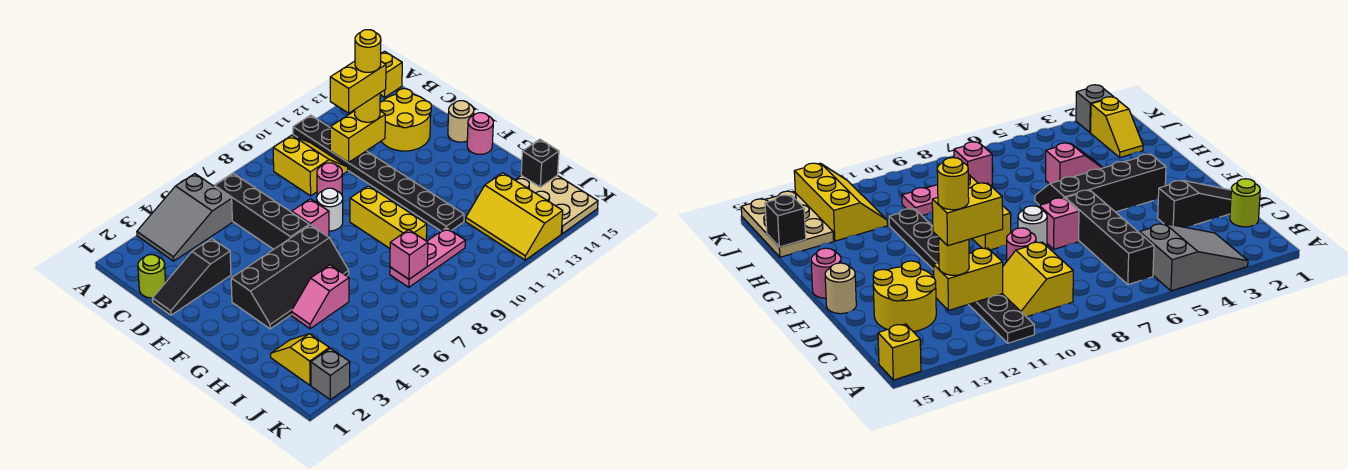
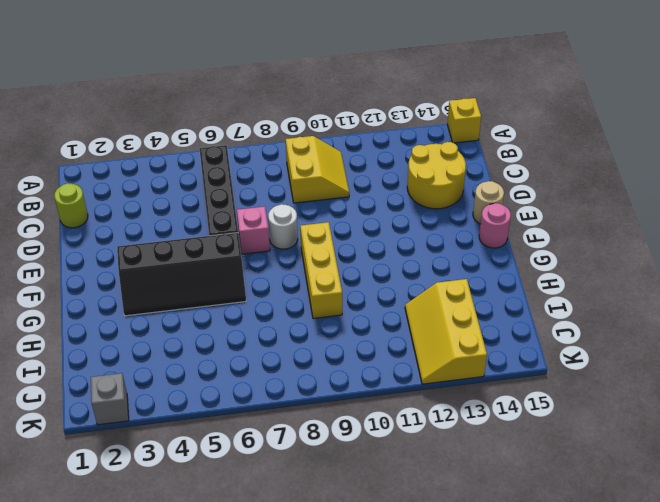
none -> grey 2x3 slope [137,174,232,261]
none -> black 1x8 plate [293,115,464,231]
none -> black 1x3 slope [153,239,231,315]

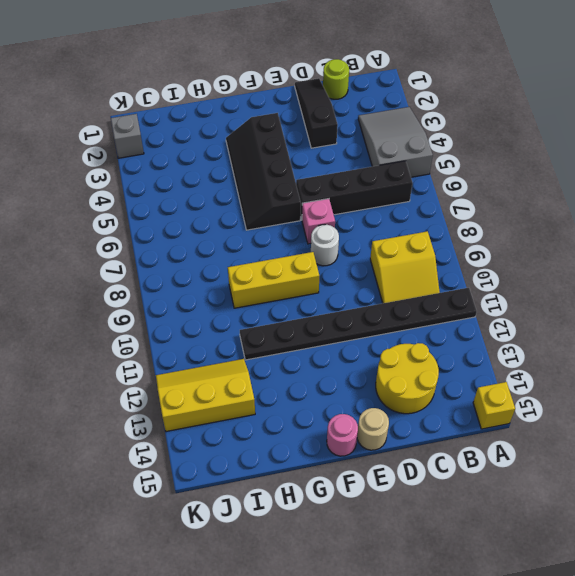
none -> pink 1x1 round brick [317,163,342,195]
none -> pink 1x2 slope [291,265,349,329]
none -> yellow 1x2 slope [271,334,329,385]

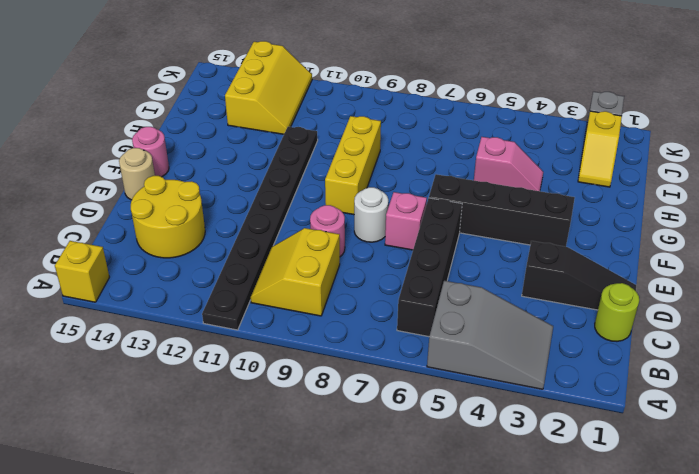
none -> pink 1x3 plate [390,228,465,287]
none -> tan 2x3 plate [515,175,598,234]
none -> yellow 1x2 brick [330,111,385,162]

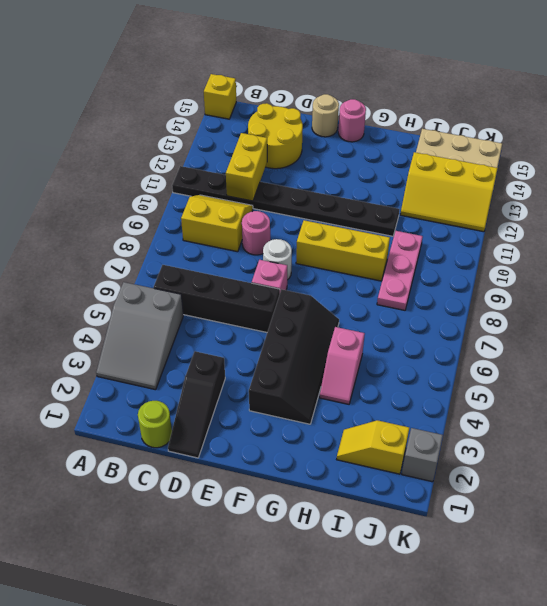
none -> pink 1x1 brick [390,230,428,279]
none -> black 1x1 brick [521,139,559,187]
none -> yellow 1x1 round brick [355,93,380,122]

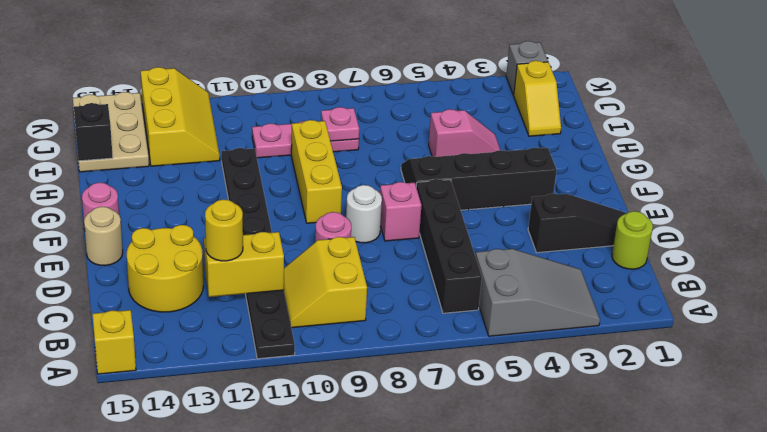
pink 1x1 plate [321,107,359,141] -> pink 1x1 brick [390,230,428,279]
none -> yellow 1x2 brick [330,61,386,113]
none -> yellow 1x1 round brick [355,30,381,72]

